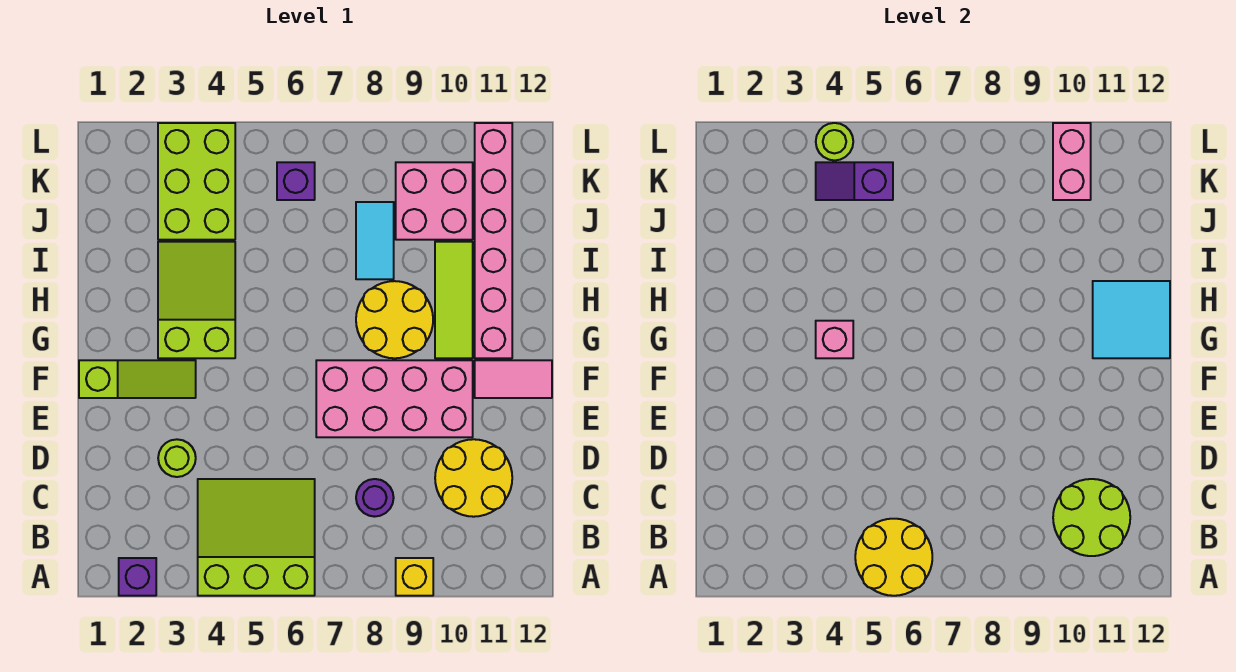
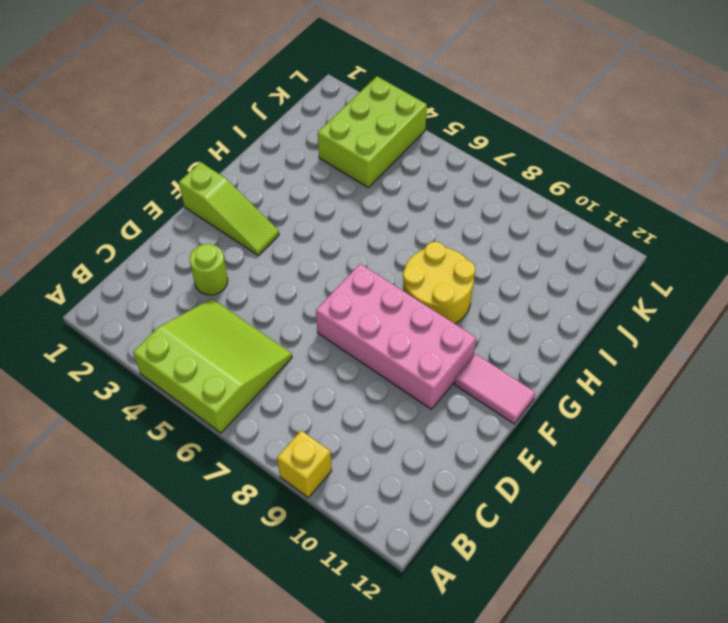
none -> purple 1x1 brick [119,558,156,596]
none -> purple 1x1 round brick [356,479,394,517]
none -> yellow 2x2 round brick [435,439,512,517]

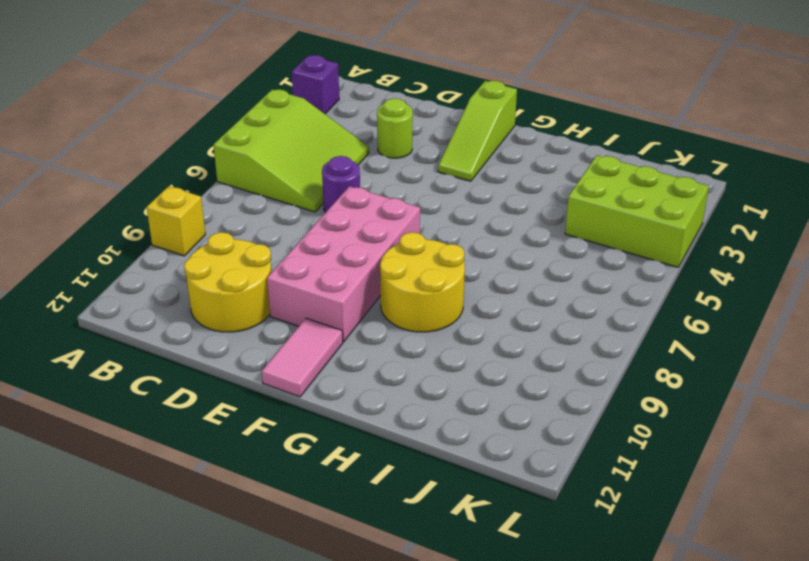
purple 1x1 round brick [322,156,360,213] -> purple 1x1 round brick moved to [356,479,394,517]
none -> lime 2x3 slope [158,242,235,358]
none -> lime 1x3 tile [435,242,473,358]
none -> pink 1x6 brick [475,123,512,358]

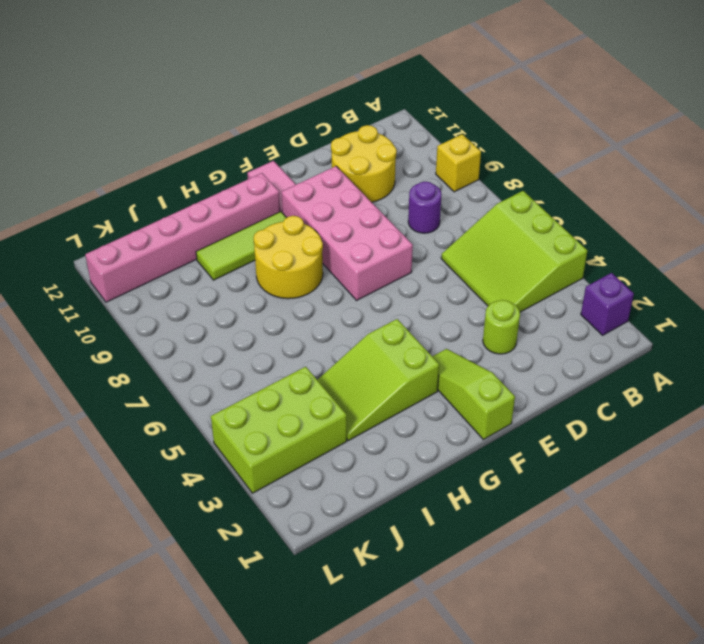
none -> cyan 1x2 tile [356,202,394,279]
none -> pink 2x2 brick [396,162,473,240]
none -> purple 1x1 brick [277,162,315,200]

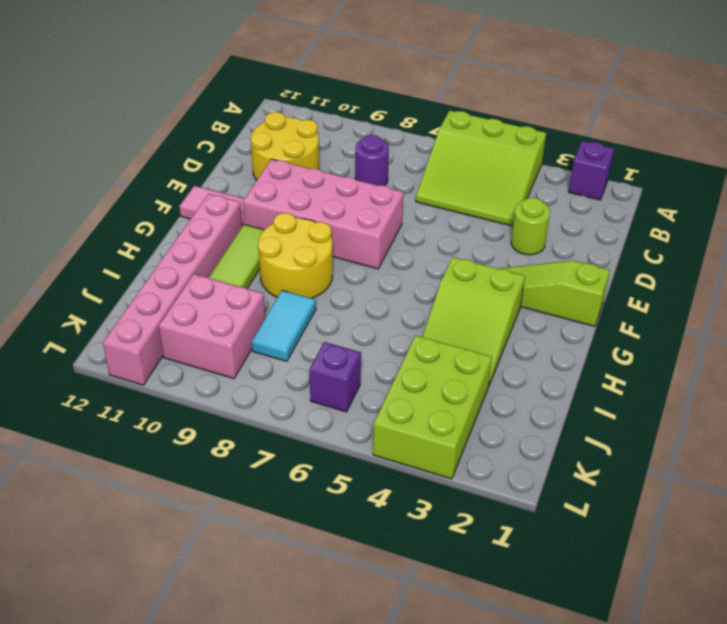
none -> yellow 1x1 brick [396,558,433,596]
none -> yellow 2x2 round brick [855,519,932,596]
none -> lime 2x2 round brick [1053,479,1130,556]

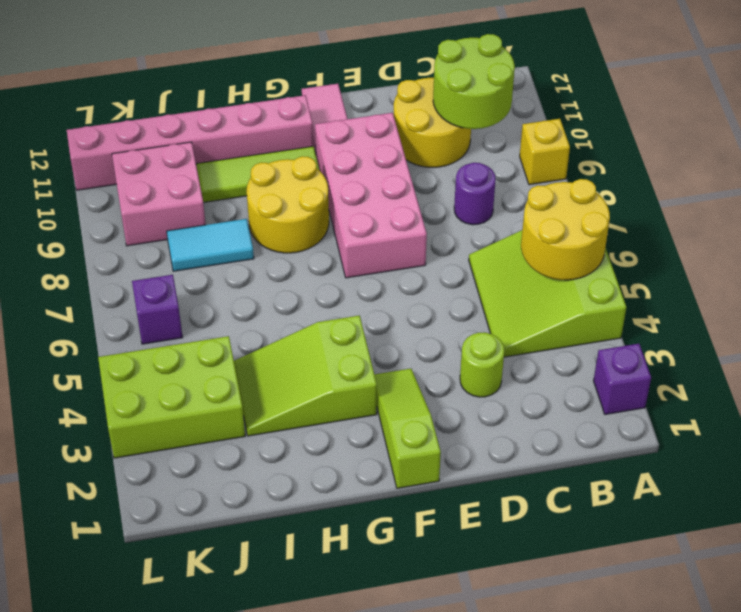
none -> pink 1x1 brick [816,321,853,358]
none -> cyan 2x2 tile [1093,281,1170,358]
none -> purple 1x2 slope [816,162,893,200]

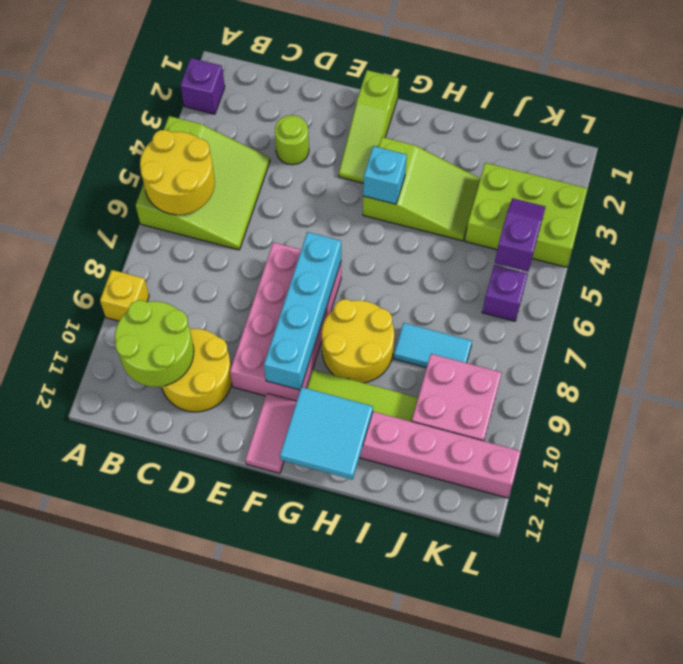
cyan 1x4 brick [264,232,341,390] -> none
cyan 1x1 brick [363,146,407,204] -> pink 1x1 brick [816,321,853,358]
none -> purple 1x1 round brick [356,479,394,517]
none -> pink 1x2 brick [1053,123,1091,200]
none -> lime 1x1 round brick [816,123,853,160]

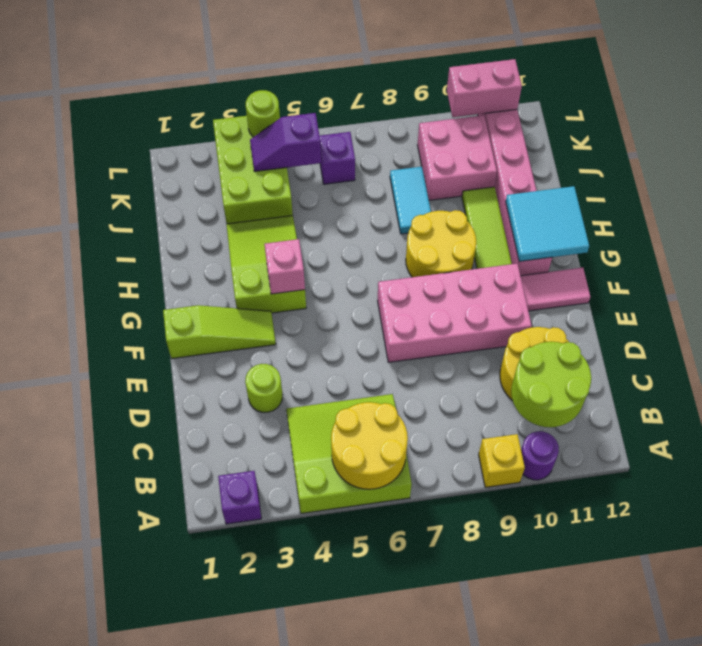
purple 1x1 round brick [521,431,559,480] -> purple 1x1 round brick moved to [356,479,394,517]
pink 1x2 brick [447,59,522,117] -> pink 1x2 brick turned to [1053,123,1091,200]

